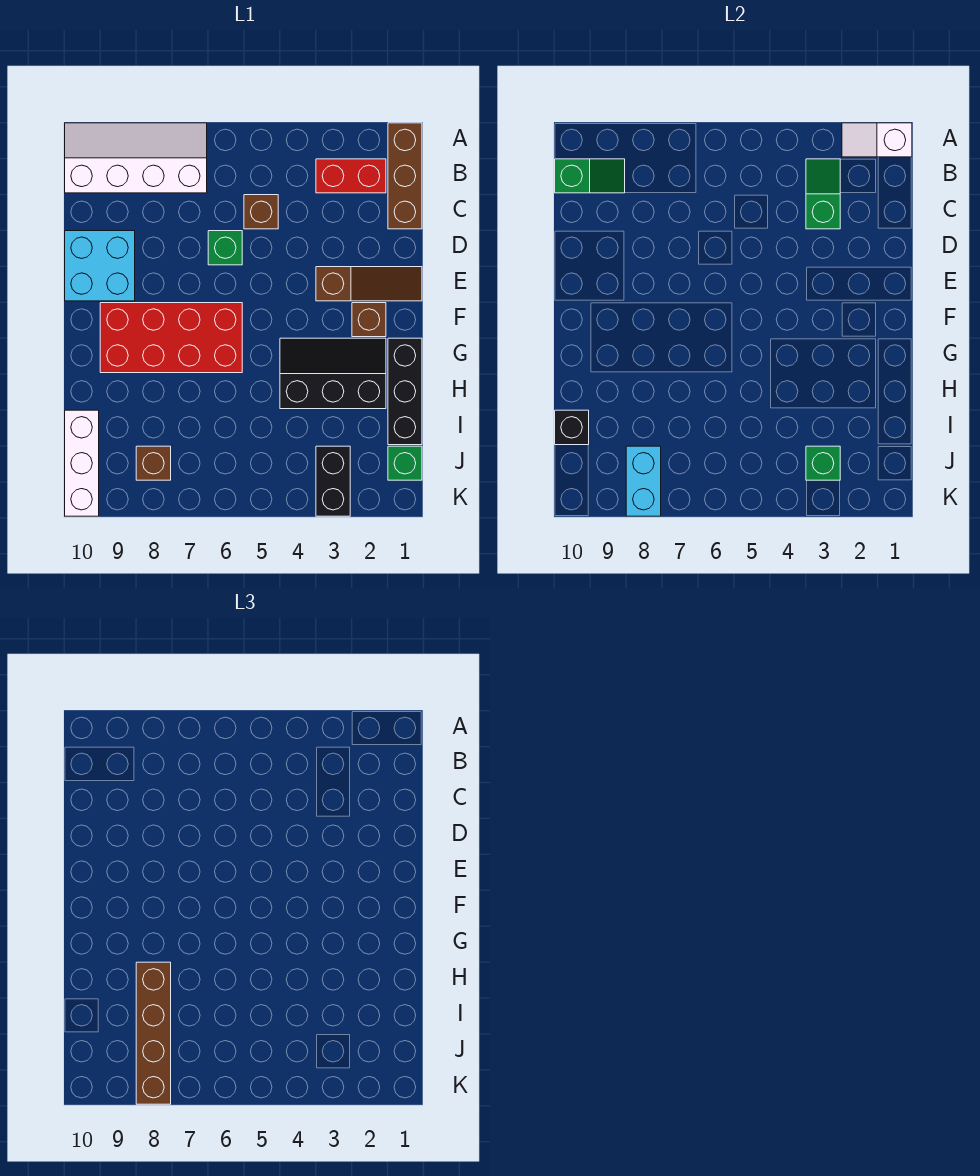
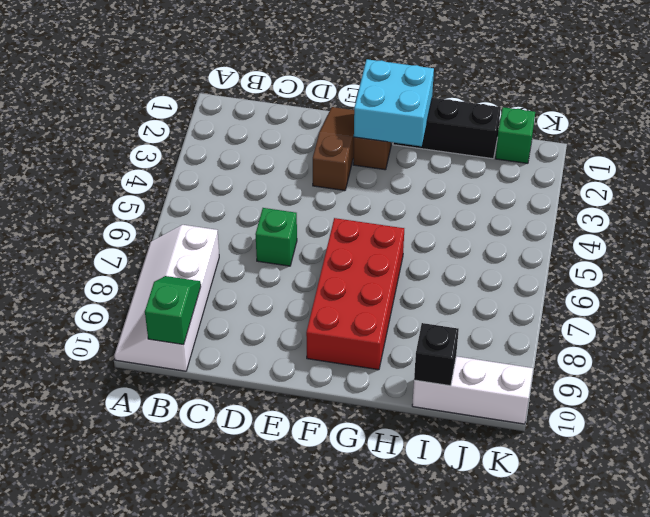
cyan 2x2 brick [354,59,434,146] -> cyan 2x2 brick moved to [65,231,135,301]
none -> brown 1x3 brick [388,123,422,229]
none -> red 1x2 brick [316,159,386,193]
none -> brown 1x1 brick [244,195,278,229]

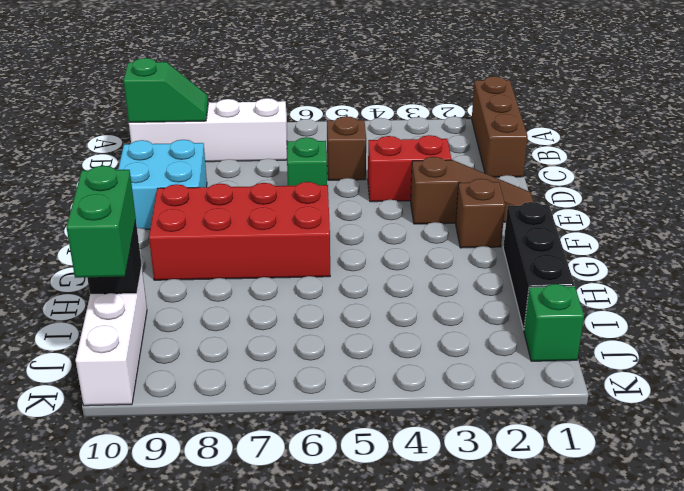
red 1x2 brick [368,135,452,202] -> red 1x2 brick moved to [316,159,386,193]
green 1x2 brick [66,166,136,278] -> none
none -> black 2x3 slope [280,338,386,409]
none -> black 1x2 brick [316,446,350,516]
none -> brown 1x1 brick [136,446,171,480]

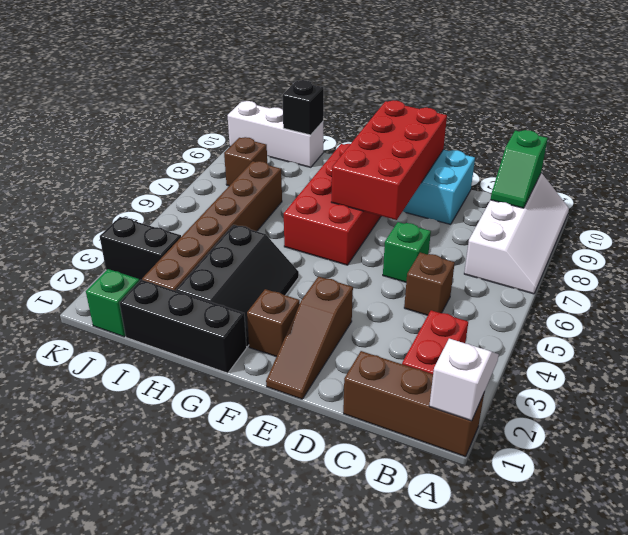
red 2x4 brick [331,100,447,220] -> none
brown 1x6 brick [142,161,282,291] -> none
none -> green 1x2 slope [806,159,840,229]
none -> green 1x1 brick [806,446,840,480]
none -> cyan 1x2 brick [626,446,661,516]

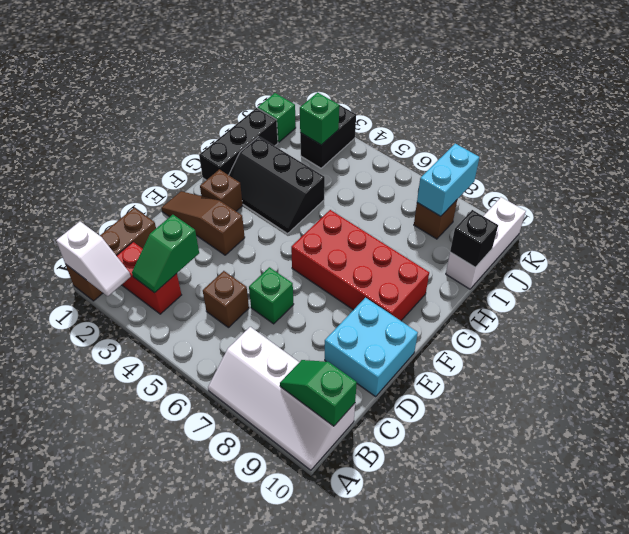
none -> brown 1x4 brick [136,962,171,1104]

